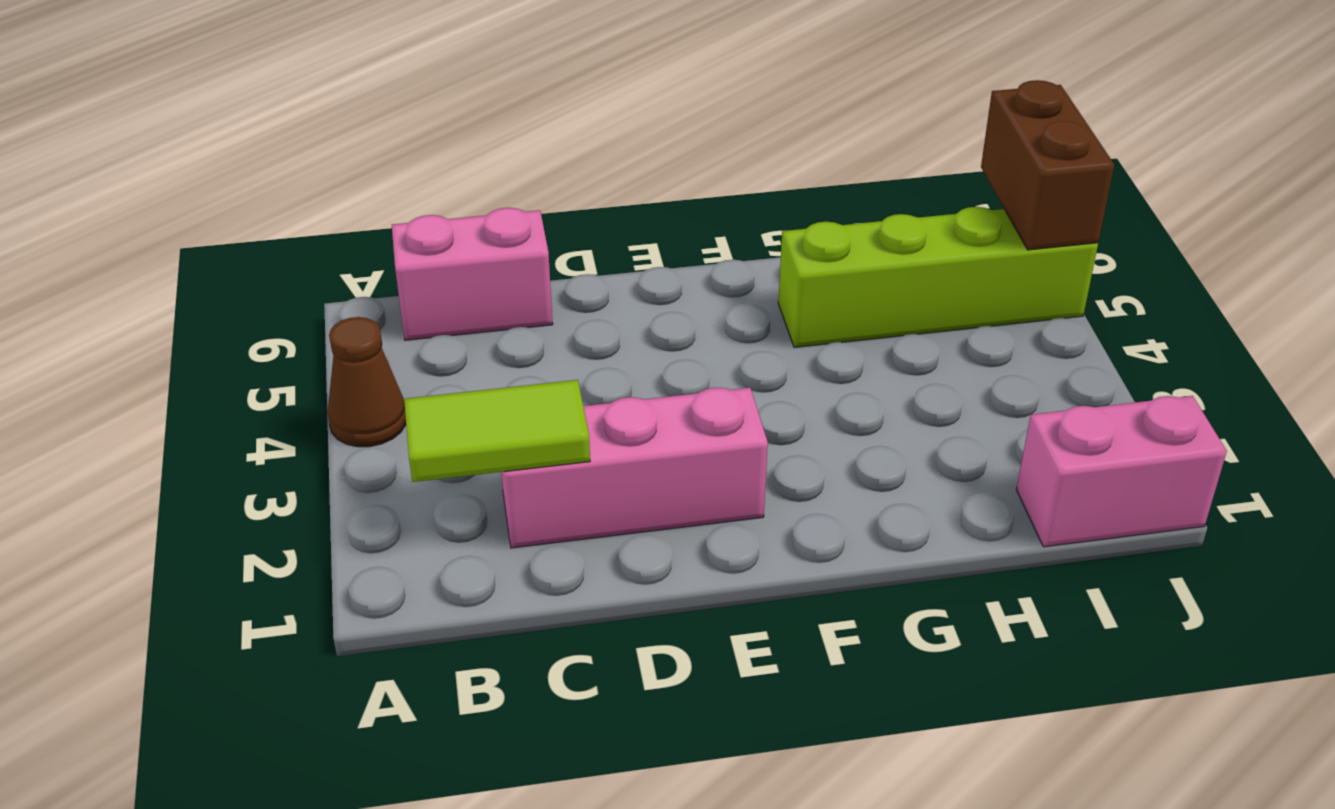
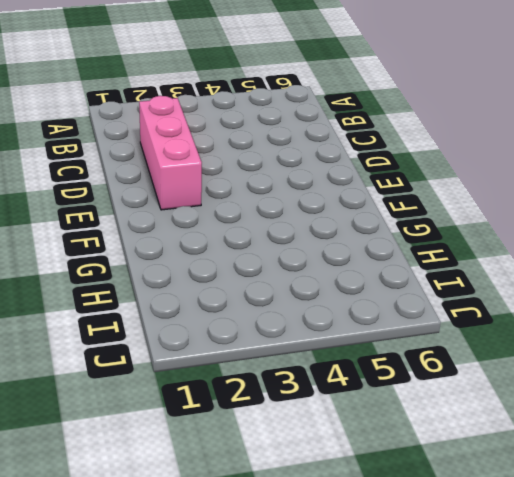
none -> brown 1x1 cone [328,317,406,447]
none -> pink 1x2 brick [392,208,553,340]

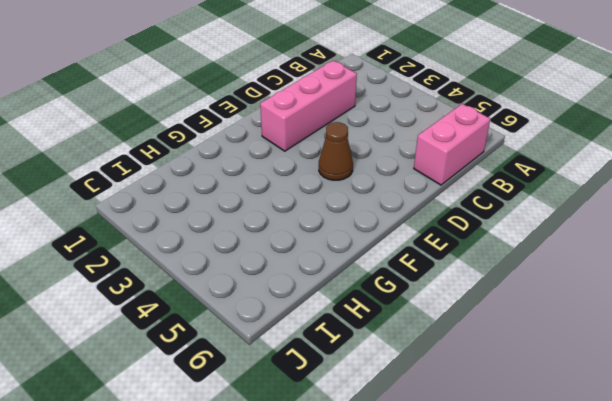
brown 1x1 cone [319,122,353,180] -> brown 1x1 cone moved to [328,317,406,447]
none -> lime 1x4 brick [778,207,1098,347]
none -> pink 1x2 brick [1016,396,1227,547]

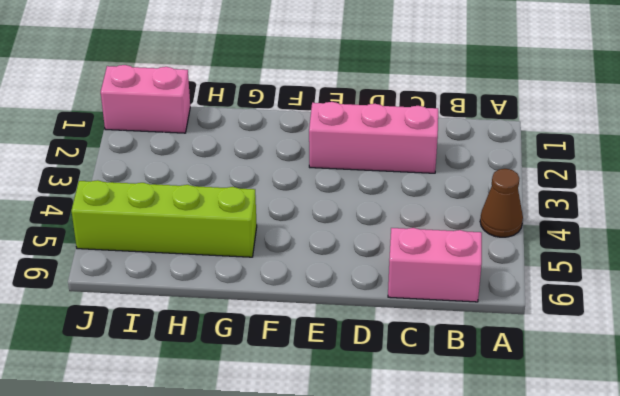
none -> lime 1x2 tile [404,380,590,482]
none -> brown 1x2 brick [981,80,1114,250]

